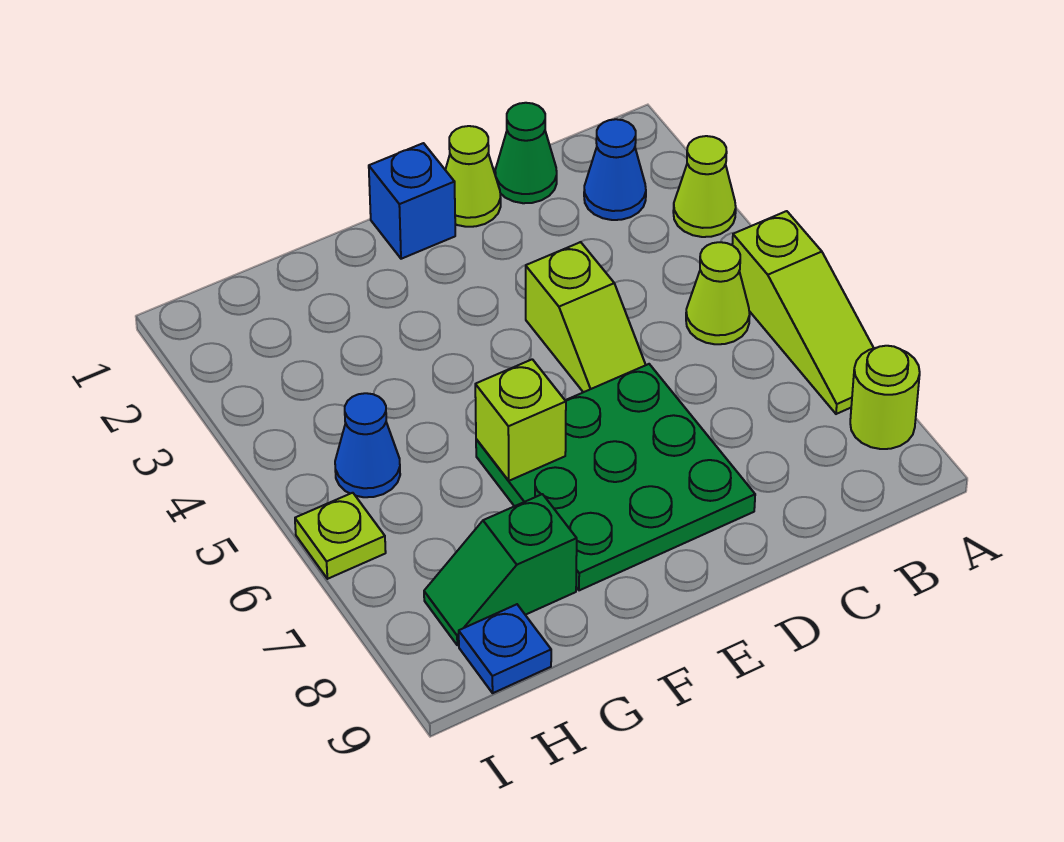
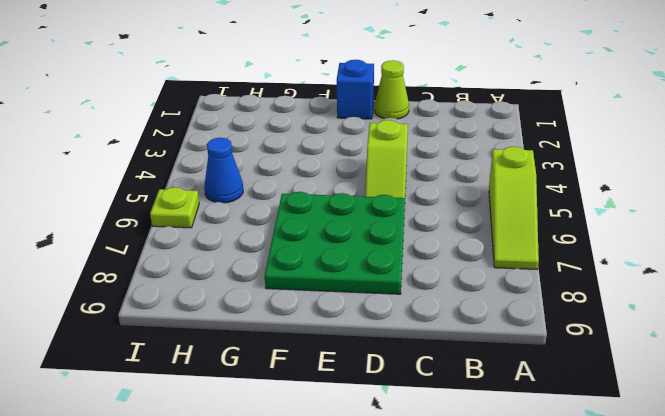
none -> lime 1x1 cone [673,136,736,237]
none -> lime 1x1 round brick [850,346,920,449]
none -> blue 1x1 cone [584,119,646,220]

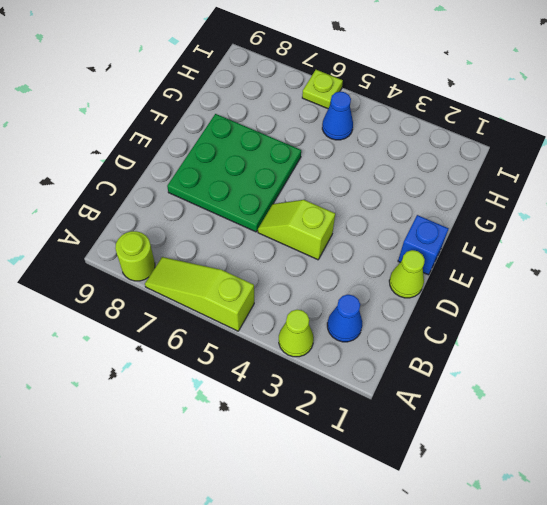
none -> lime 1x1 cone [686,242,750,344]
none -> green 1x1 cone [495,103,557,203]
none -> green 1x2 slope [424,494,577,645]

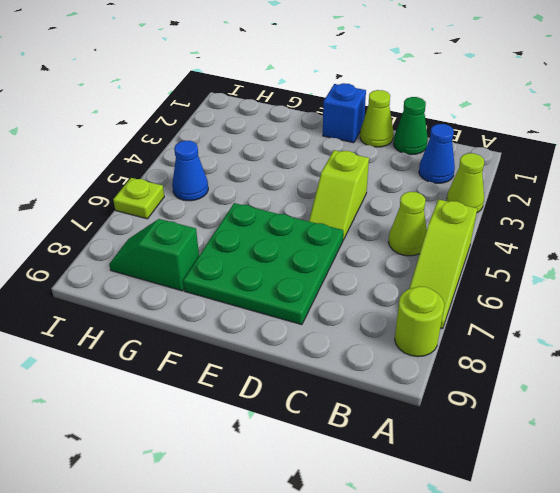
none -> blue 1x1 plate [459,604,551,693]
none -> lime 1x1 brick [475,359,566,481]

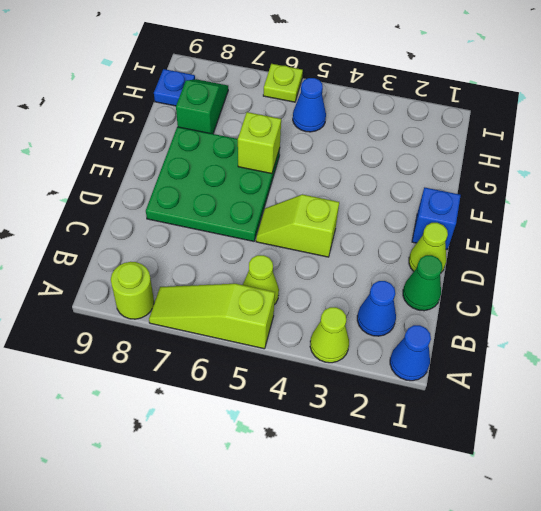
blue 1x1 cone [390,325,431,381] -> none

